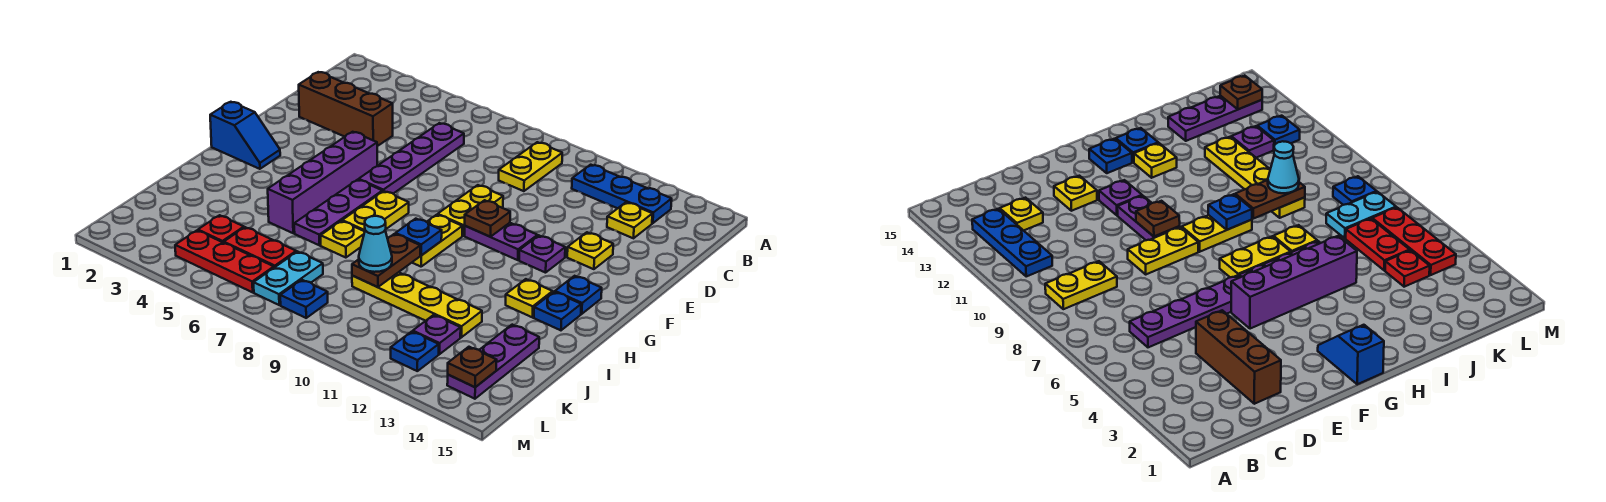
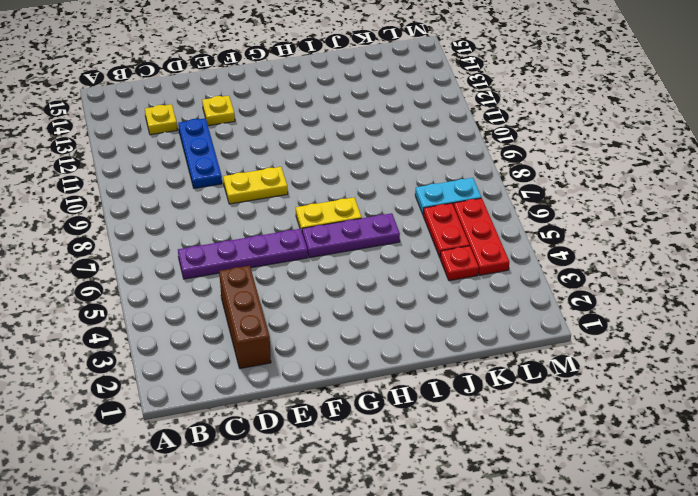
blue 1x3 plate [178,118,222,188] -> blue 1x3 plate moved to [572,165,672,223]
none -> yellow 1x2 plate [499,142,562,191]
none -> purple 1x4 brick [268,132,377,233]
none -> purple 1x2 plate [465,223,538,260]
none -> purple 1x1 plate [519,236,565,273]

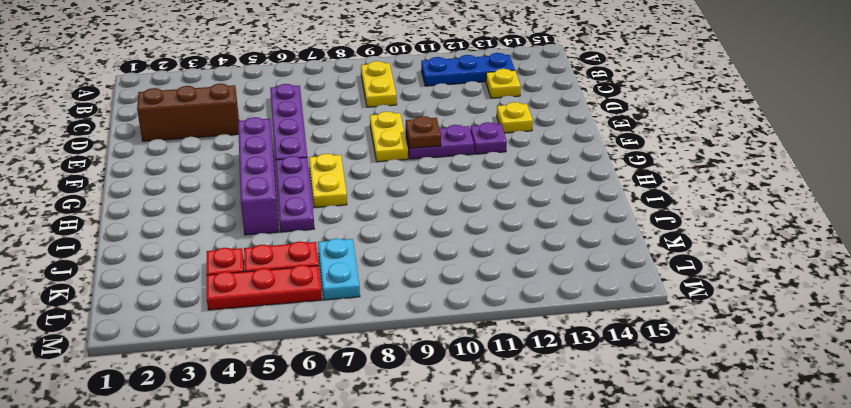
none -> blue 1x2 slope [210,102,280,169]
none -> yellow 1x2 plate [412,215,462,267]
none -> blue 1x1 plate [555,276,602,314]
none -> yellow 1x1 plate [506,279,553,317]

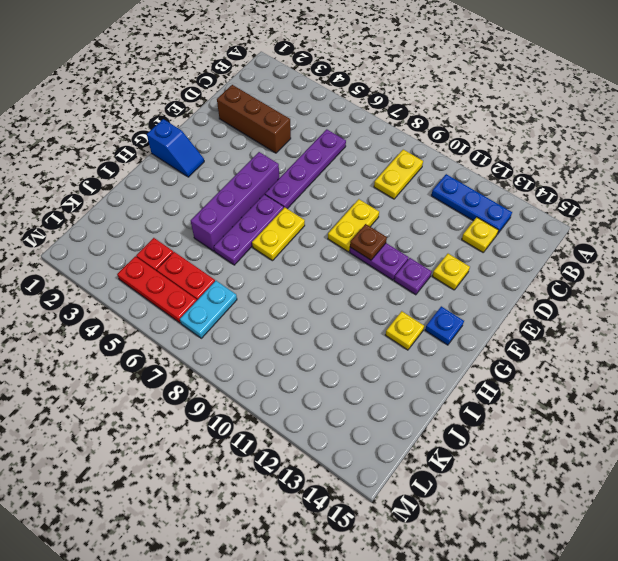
none -> yellow 1x2 plate [412,215,462,267]
none -> blue 1x1 plate [534,292,581,330]
none -> yellow 1x1 plate [321,221,365,258]
none -> yellow 1x4 plate [352,272,482,337]

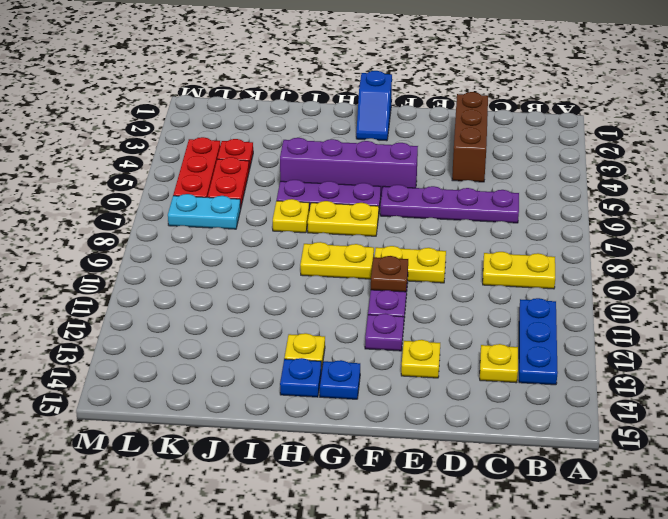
none -> yellow 1x4 plate [352,272,482,337]
none -> purple 1x3 plate [447,325,539,399]
none -> purple 1x1 plate [413,315,461,354]
none -> blue 1x1 plate [280,280,328,318]

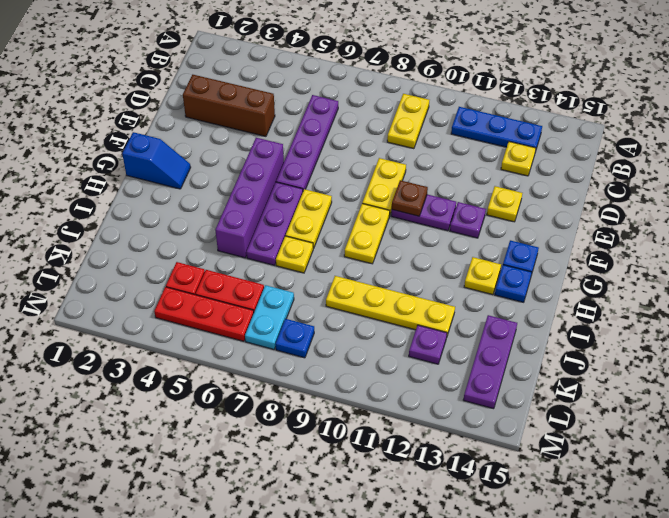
none -> blue 1x1 plate [391,332,439,371]
none -> blue 1x1 plate [395,219,442,255]
none -> brown 1x2 plate [352,234,421,287]
none -> brown 1x1 plate [448,347,496,387]

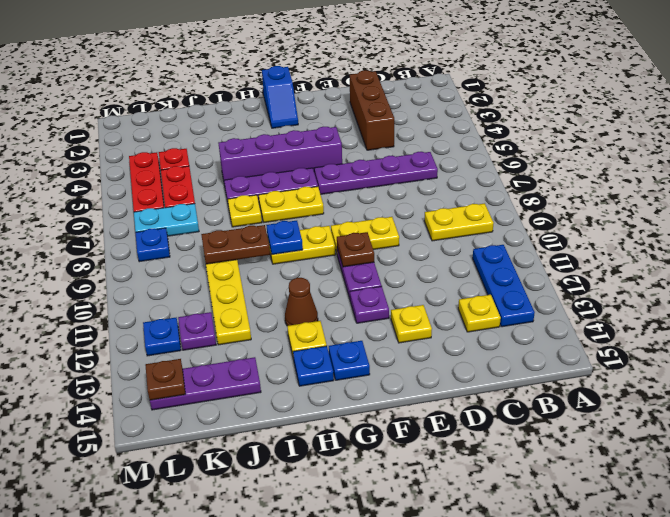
brown 1x1 cone [285,278,318,326] -> none
none -> cyan 1x1 cone [359,216,392,272]

